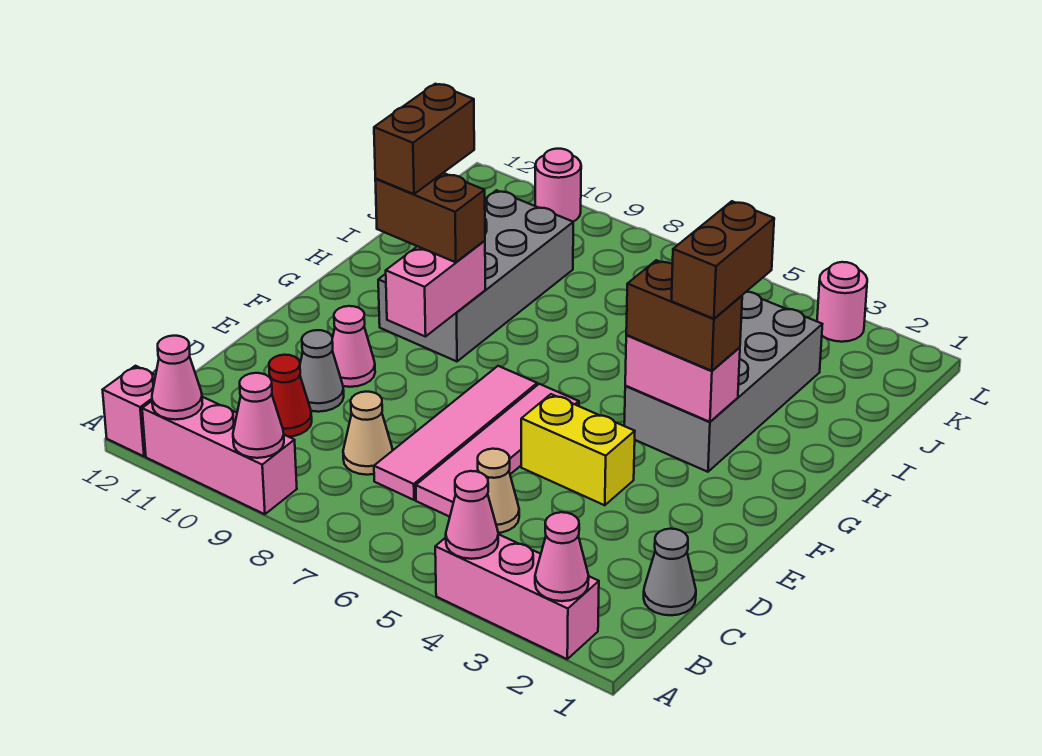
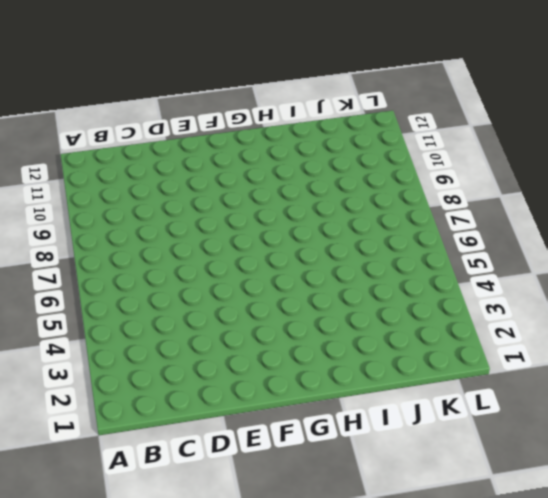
none -> pink 1x3 brick [435,534,599,659]
none -> pink 1x3 brick [142,397,297,514]
none -> pink 1x1 brick [103,366,156,456]

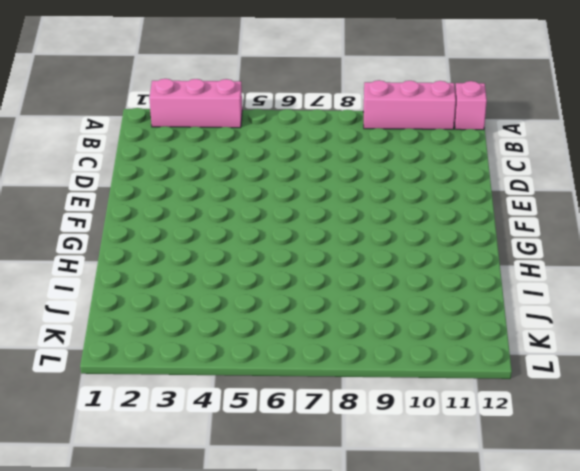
none -> grey 1x1 cone [644,529,696,615]
none -> tan 1x1 cone [478,449,519,533]
none -> pink 1x4 tile [416,384,579,517]

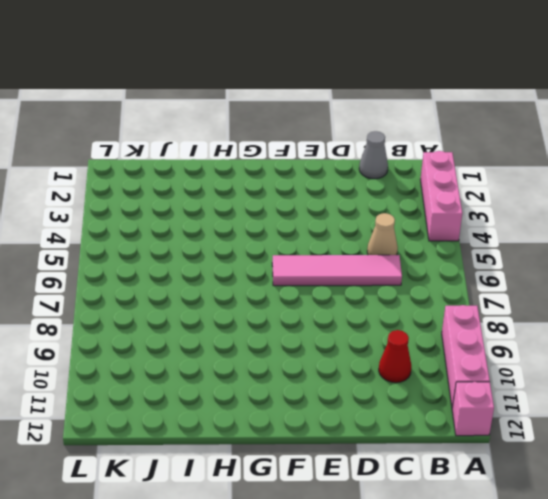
none -> pink 1x4 tile [374,366,537,500]
none -> tan 1x1 cone [343,392,393,475]
none -> grey 1x1 cone [300,330,344,412]

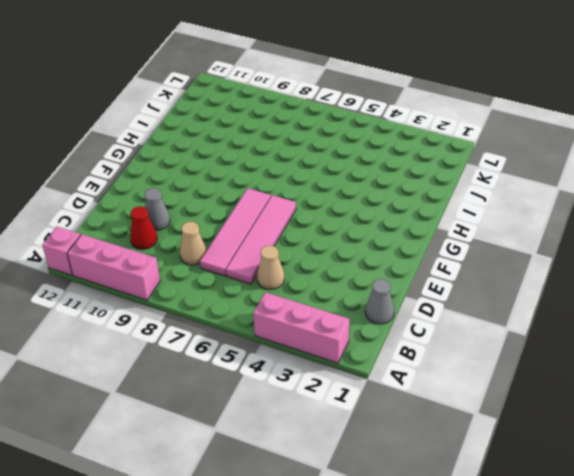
none -> yellow 1x2 brick [521,394,635,505]
none -> pink 1x1 cone [332,306,375,387]
none -> grey 2x4 brick [624,292,822,472]

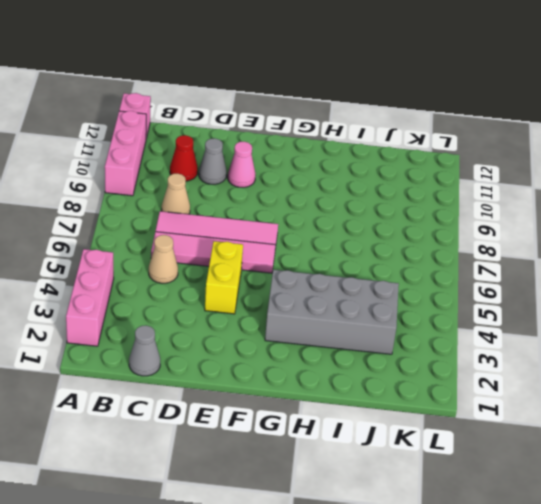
none -> grey 2x4 brick [378,190,573,361]
none -> pink 1x1 round brick [817,262,867,342]
none -> pink 1x1 round brick [535,149,581,221]

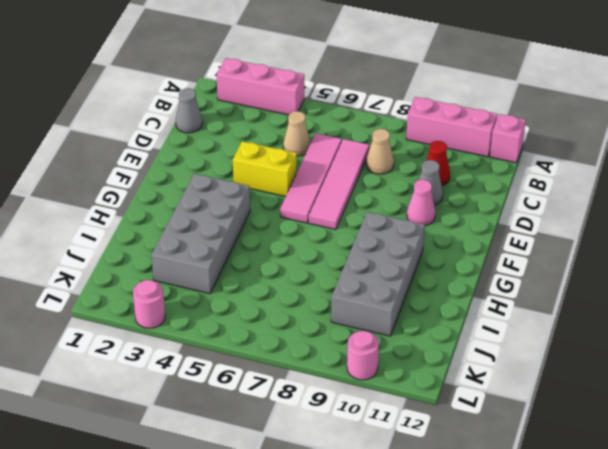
none -> pink 1x1 cone [535,512,589,601]
none -> pink 1x1 cone [446,471,498,559]
none -> pink 1x1 cone [233,373,284,458]

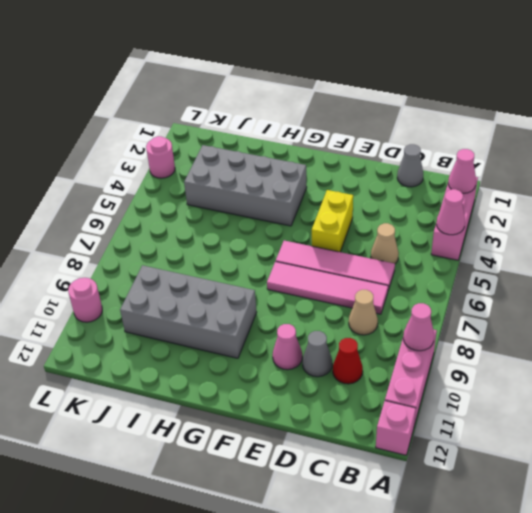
none -> pink 1x1 cone [152,336,203,420]
none -> pink 1x2 brick [386,241,485,337]
none -> pink 1x2 brick [625,335,740,422]

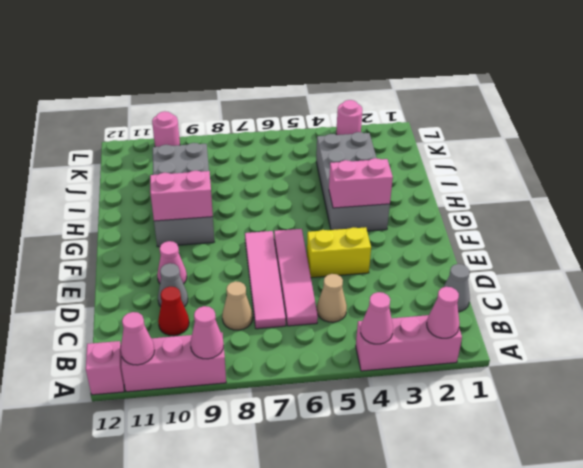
pink 1x2 brick [150,171,213,221] -> pink 1x2 brick turned to [386,241,485,337]
none -> brown 1x2 brick [626,260,742,371]
none -> brown 1x2 brick [375,173,485,262]
none -> brown 1x2 brick [672,201,774,319]

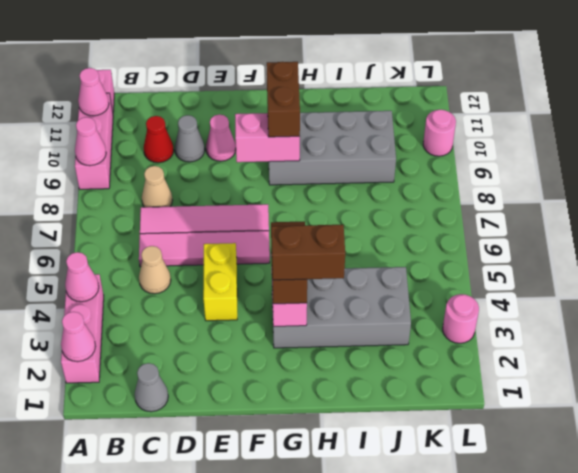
none -> brown 1x2 brick [374,84,474,194]

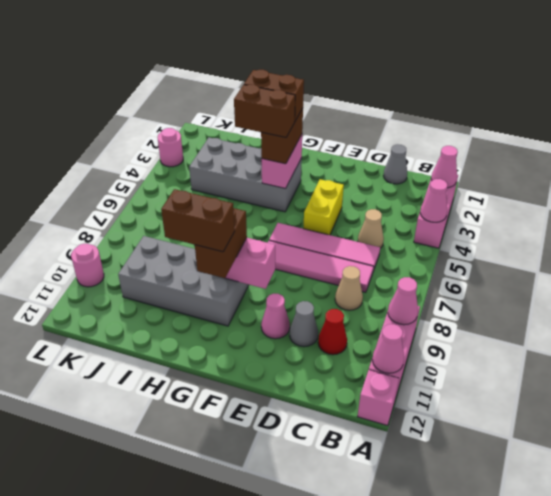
brown 1x2 brick [234,85,295,137] -> none

